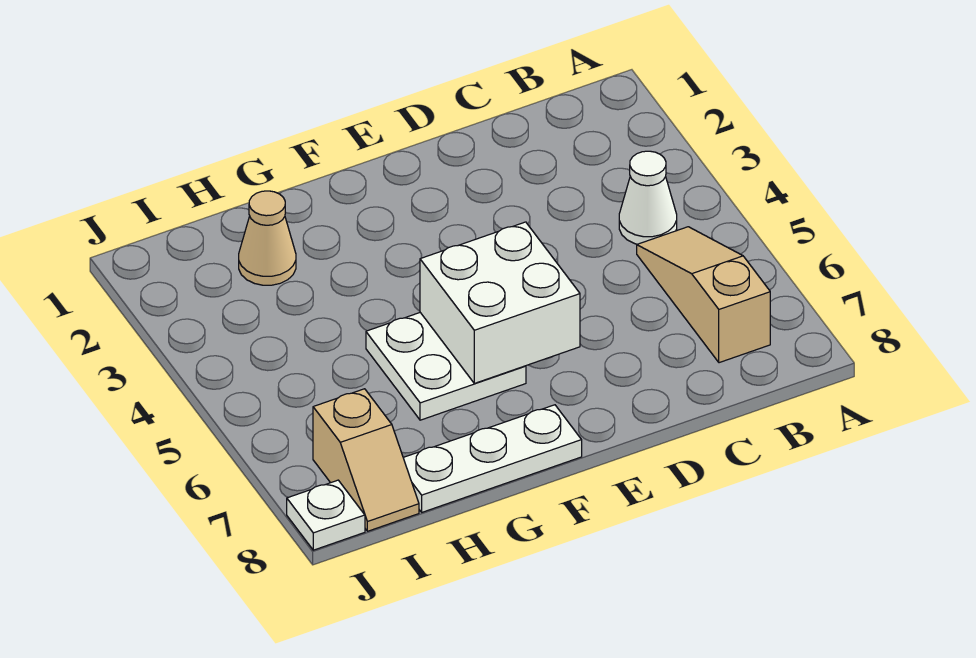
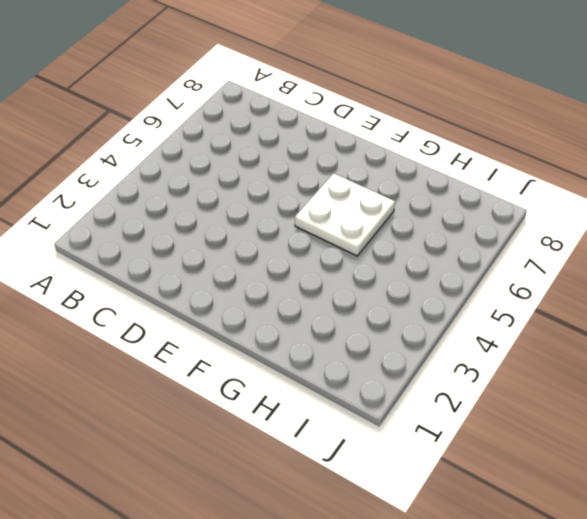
none -> white 1x1 cone [619,151,677,244]
none -> tan 1x3 slope [637,227,770,363]

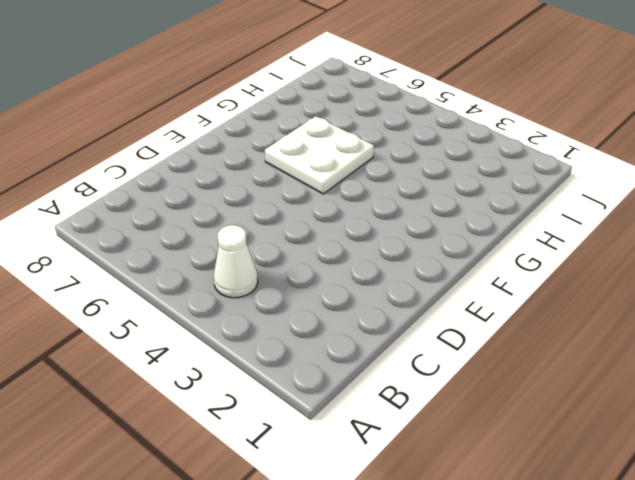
none -> tan 1x3 slope [637,227,770,363]
none -> white 1x3 plate [403,405,582,512]

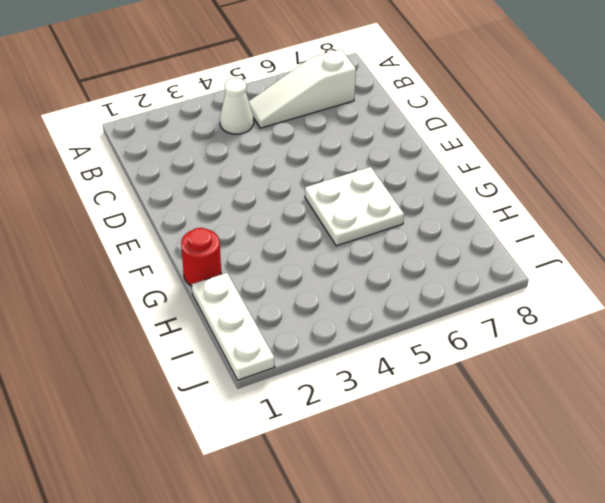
white 1x3 slope [249,50,356,128] -> tan 1x3 slope [637,227,770,363]
red 1x1 round brick [181,228,221,286] -> none
white 1x3 plate [192,273,275,380] -> white 1x3 plate moved to [403,405,582,512]
none -> tan 1x1 cone [239,191,296,285]
none -> tan 1x2 slope [313,389,419,531]

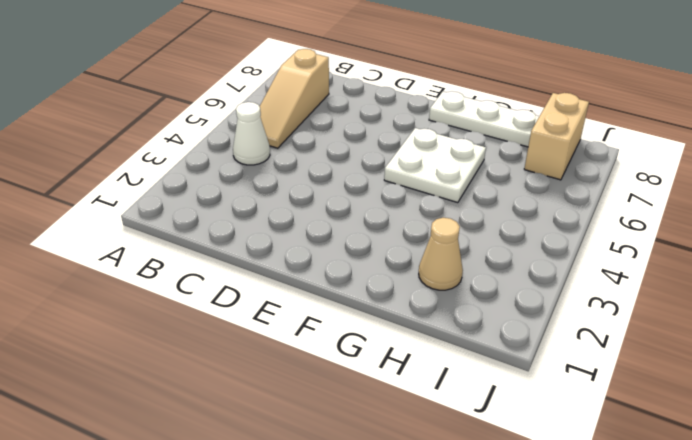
tan 1x2 brick [524,93,589,180] -> tan 1x2 slope [313,389,419,531]
none -> white 1x1 plate [287,480,365,550]
none -> white 2x2 brick [420,222,580,383]

